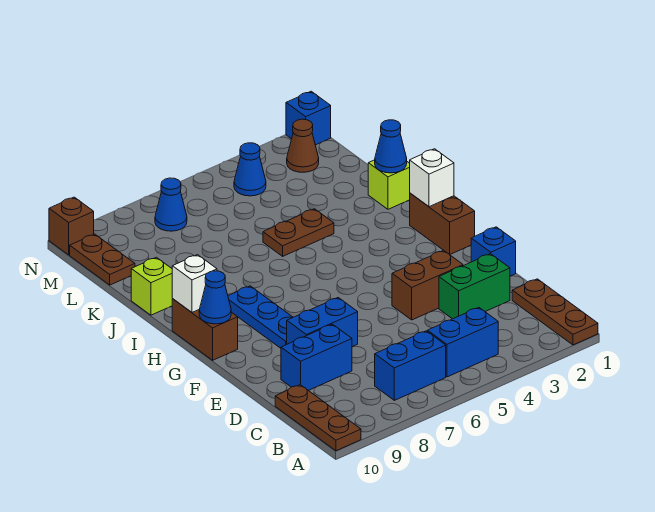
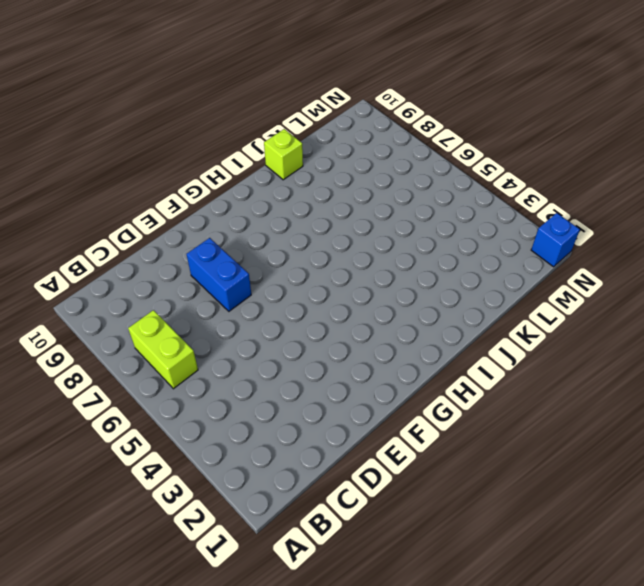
lime 1x2 brick [128,310,198,389] -> blue 1x2 brick [375,331,446,400]
none -> brown 1x3 plate [512,279,598,345]
none -> brown 1x3 plate [275,385,361,451]
none -> blue 1x2 brick [428,307,498,377]

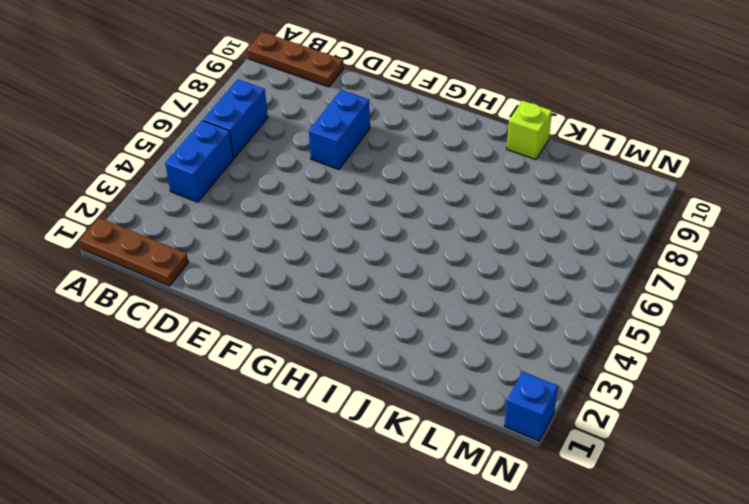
none -> green 1x2 brick [439,254,510,319]
none -> blue 1x2 brick [281,324,352,390]
none -> blue 1x1 brick [471,227,516,276]

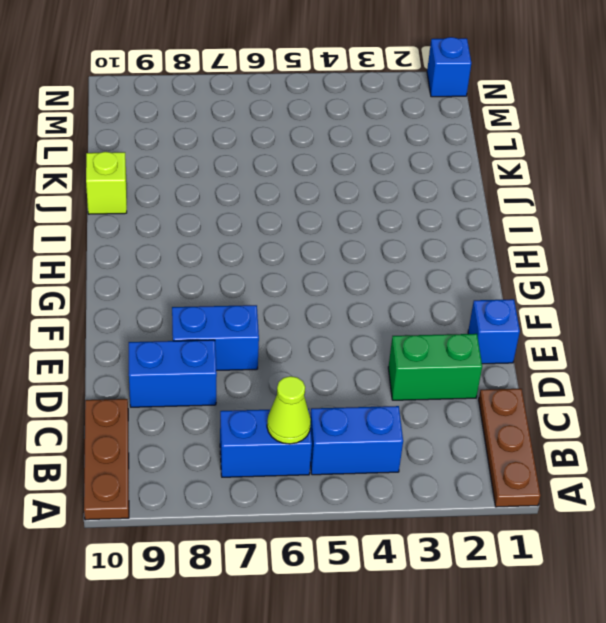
lime 1x1 cone [267,376,311,444] -> none
none -> brown 1x2 brick [392,250,463,320]
none -> blue 1x3 plate [228,286,293,348]
none -> brown 1x2 brick [410,193,475,255]

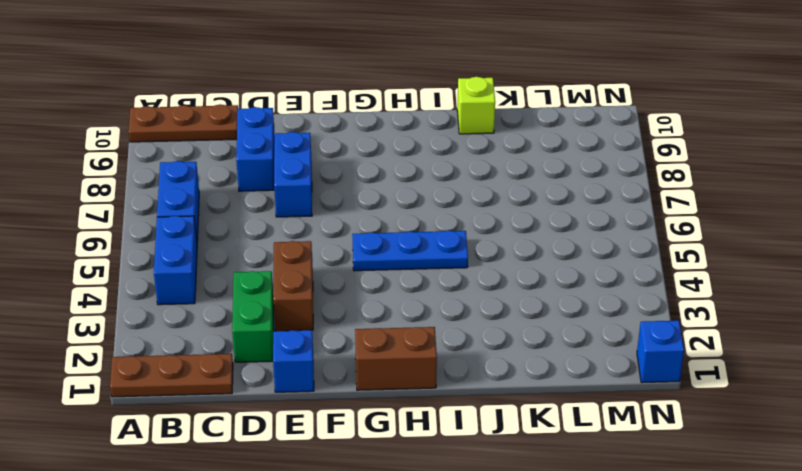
blue 1x3 plate [352,231,468,271] -> blue 1x3 plate moved to [228,286,293,348]
none -> brown 1x2 brick [172,299,238,360]
none -> lime 1x1 brick [368,160,410,209]
none -> brown 1x2 plate [263,209,334,256]

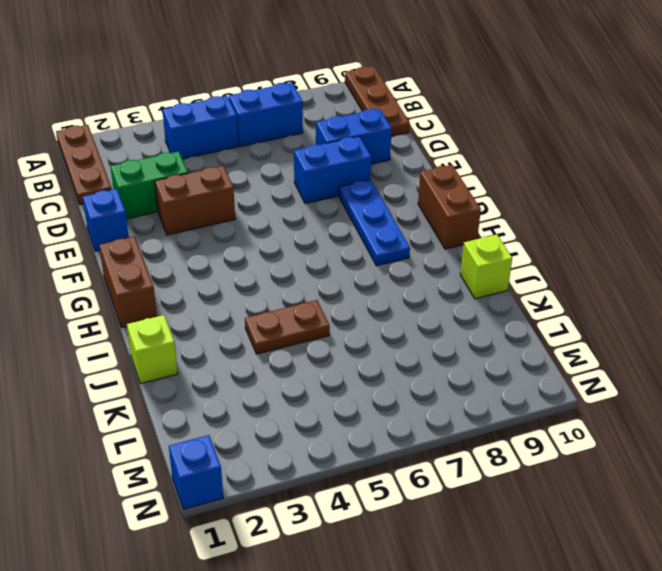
none -> brown 1x2 plate [70,234,135,285]
none -> brown 1x1 cone [287,119,319,172]
none -> blue 1x1 cone [234,143,266,196]

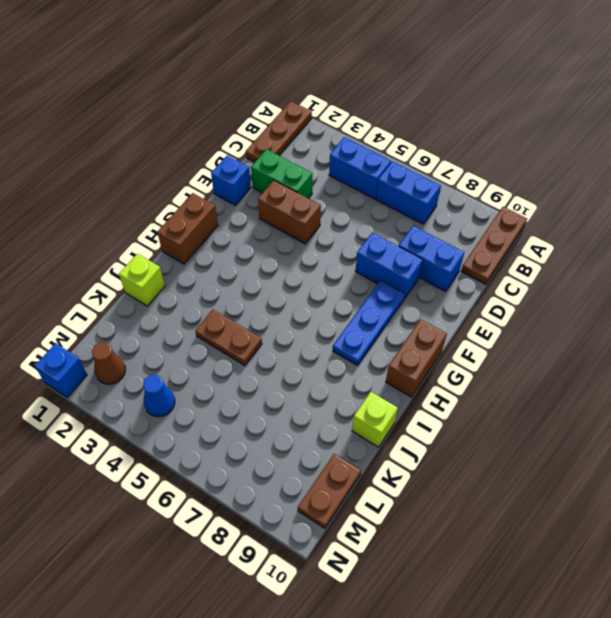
none -> blue 1x1 cone [155,178,187,231]
none -> brown 1x1 brick [49,197,94,255]
none -> blue 1x1 cone [199,271,231,324]

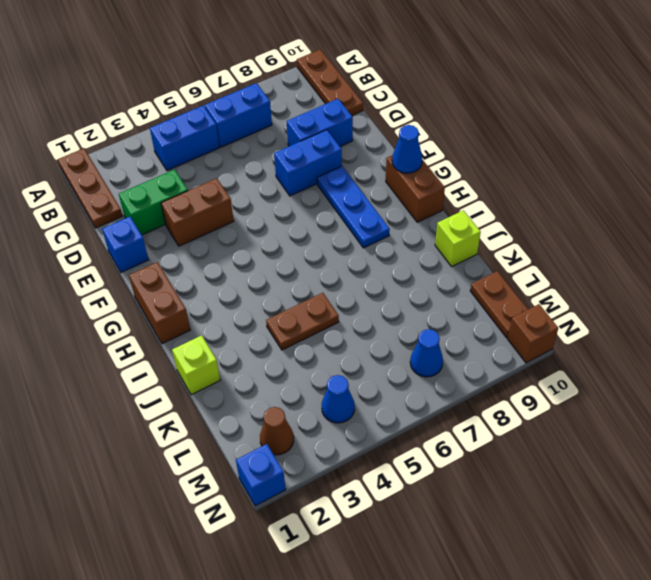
none -> white 1x1 brick [410,149,454,207]
none -> white 1x1 brick [172,255,217,312]
none -> blue 1x1 cone [375,120,407,173]

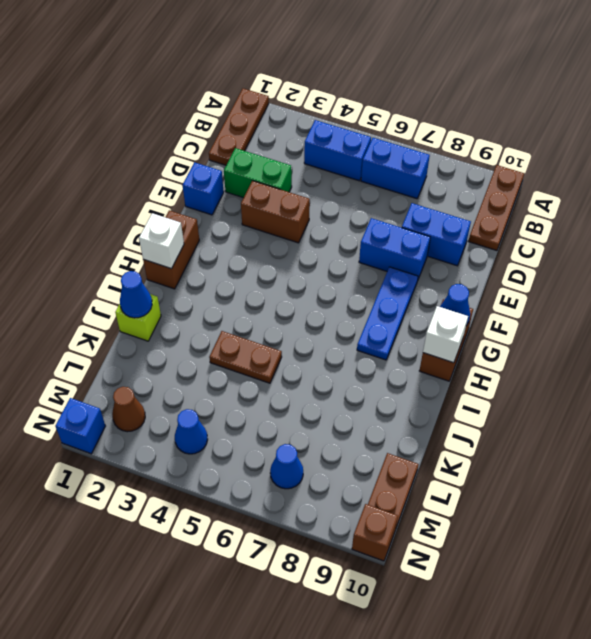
none -> lime 1x1 brick [131,257,173,315]

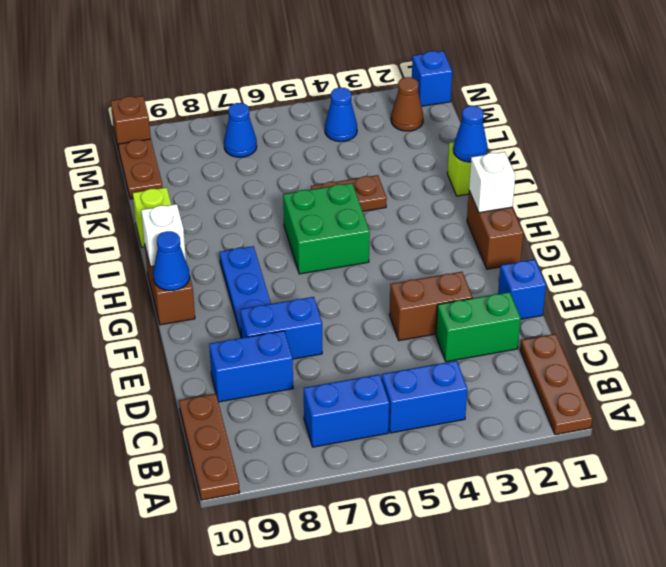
green 2x2 brick [283,183,370,274] -> none

